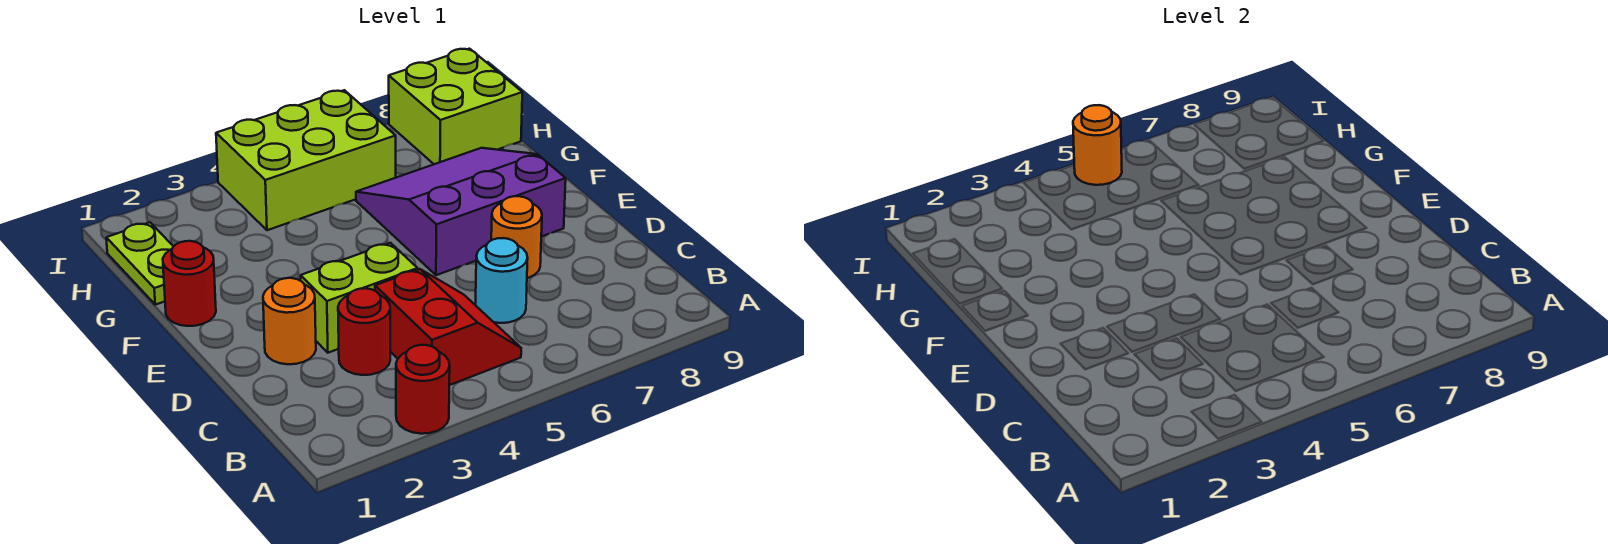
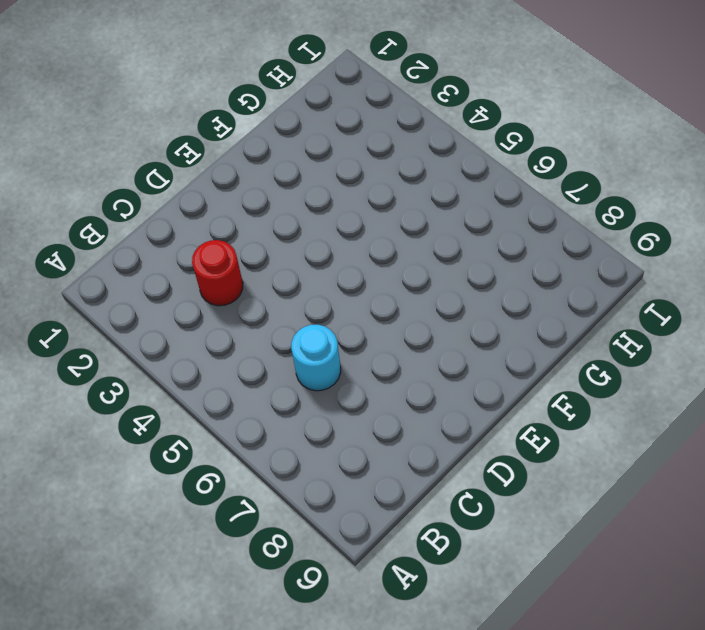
none -> red 1x1 round brick [396,345,450,434]
none -> red 2x2 slope [375,269,521,385]
none -> orange 1x1 round brick [263,278,316,364]

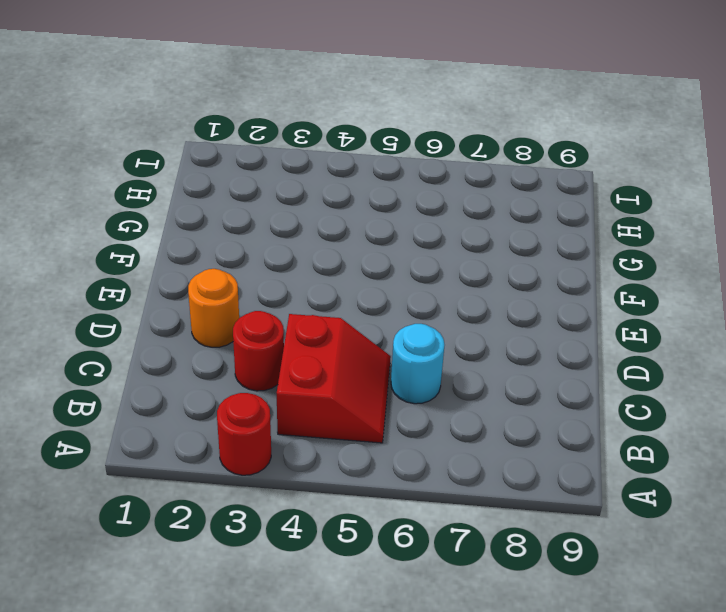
none -> lime 1x2 brick [301,243,418,353]
none -> orange 1x1 round brick [491,196,542,278]
none -> purple 3x3 slope [356,148,566,275]

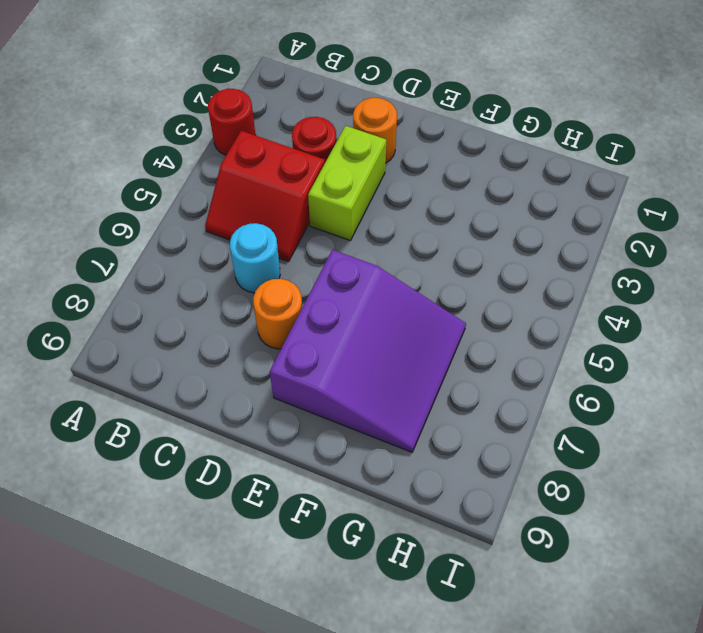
none -> red 1x1 round brick [163,241,216,326]
none -> lime 1x2 plate [106,222,174,305]
none -> lime 2x3 brick [216,90,396,230]

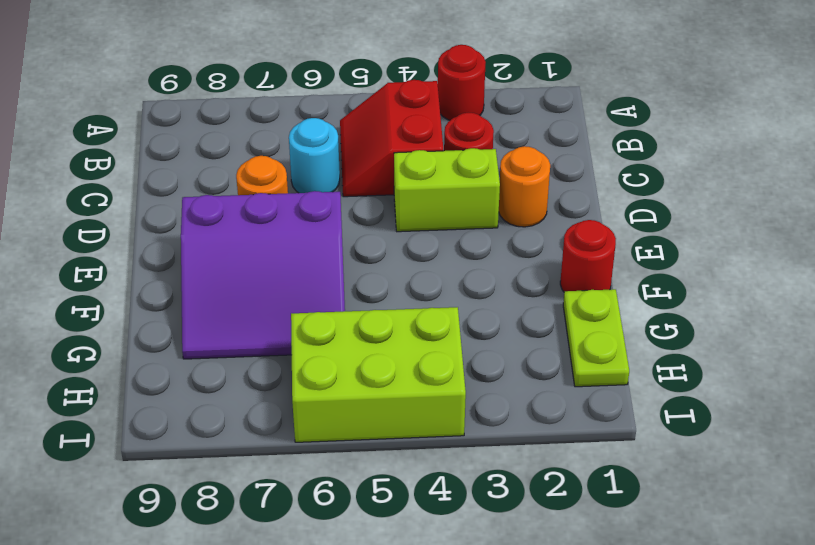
none -> lime 2x2 brick [389,49,522,164]
none -> orange 1x1 round brick [1073,105,1122,185]

